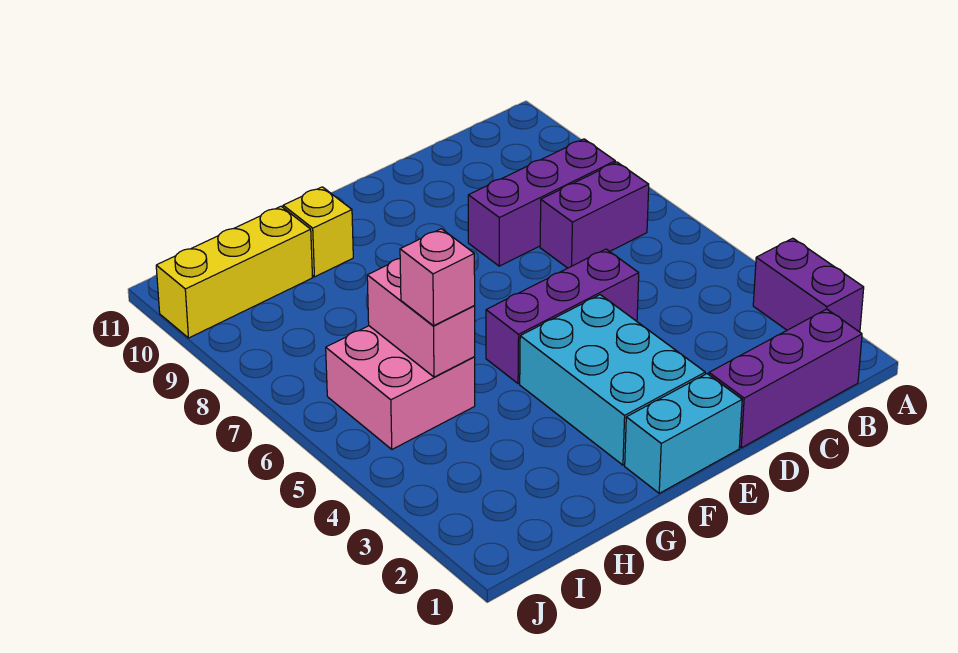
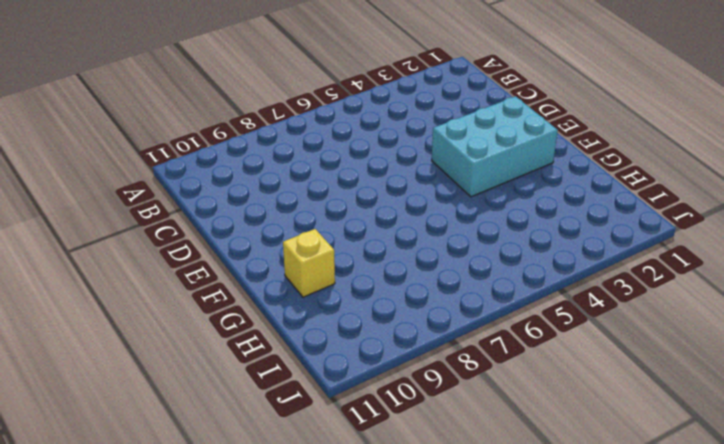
none -> purple 1x2 brick [753,238,864,332]
none -> purple 1x3 brick [709,309,862,448]
none -> purple 1x2 brick [540,162,649,268]

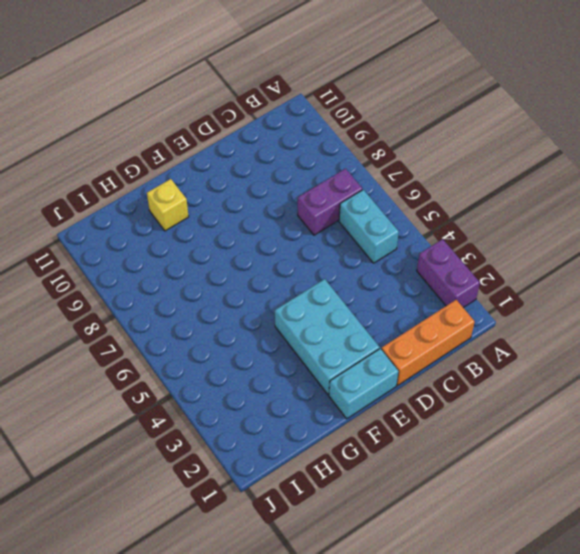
orange 1x3 brick [382,300,475,385] -> purple 1x3 brick [709,309,862,448]
cyan 1x2 brick [339,190,399,263] -> none
none -> purple 1x3 brick [468,139,615,266]
none -> purple 1x3 brick [486,249,639,384]
none -> pink 2x2 brick [326,326,475,449]

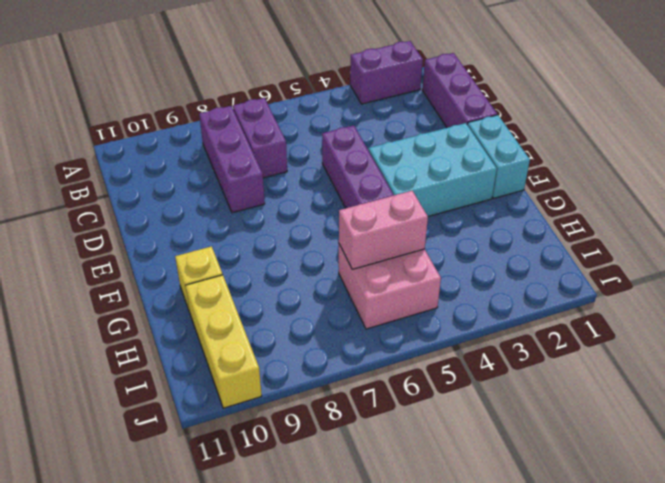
none -> pink 1x1 brick [400,229,475,326]

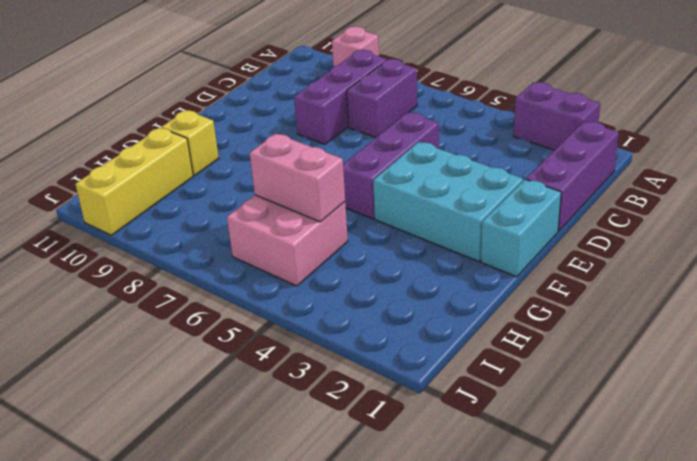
pink 1x1 brick [332,26,379,67] -> pink 1x1 brick moved to [400,229,475,326]

